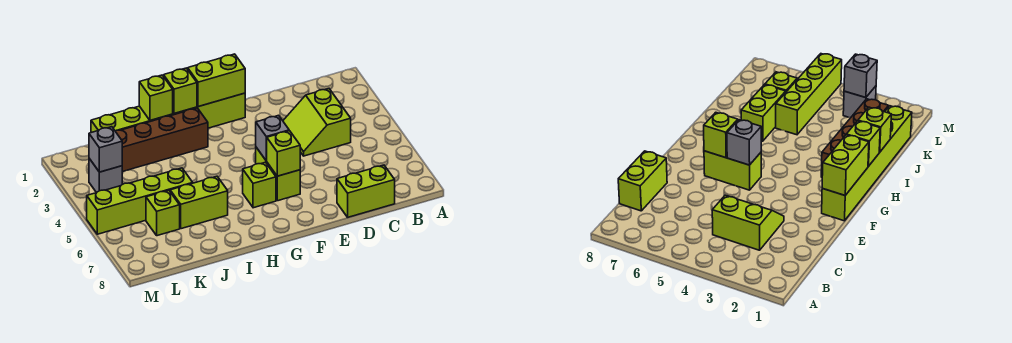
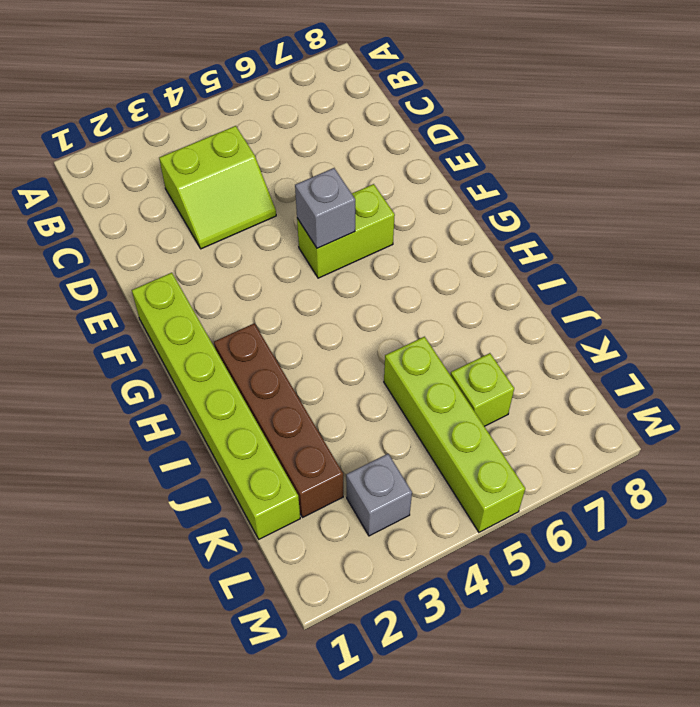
none -> lime 1x2 brick [337,165,395,217]
none -> lime 1x1 brick [243,162,276,208]
none -> lime 1x2 brick [170,176,228,229]

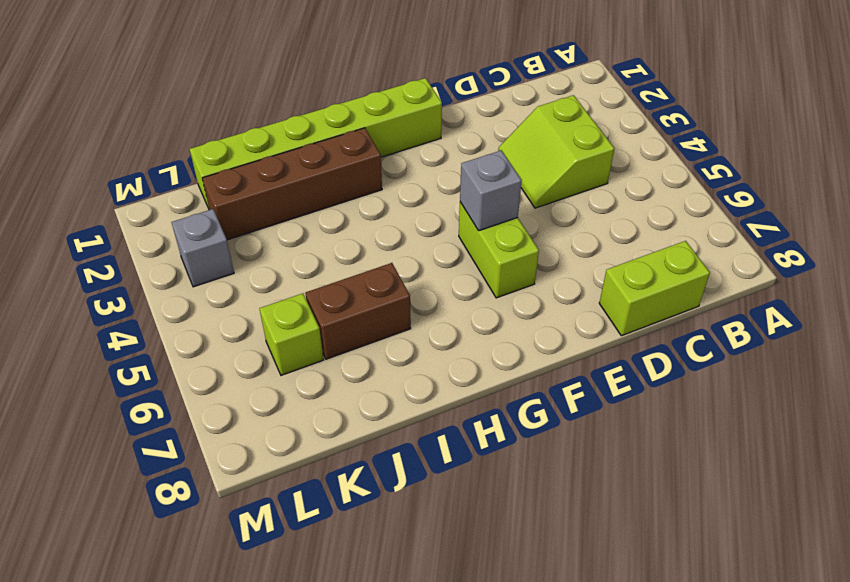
brown 1x2 brick [305,263,411,359] -> lime 1x2 brick [170,176,228,229]
none -> lime 1x1 brick [243,162,276,208]
none -> lime 1x4 brick [87,168,192,234]
none -> lime 1x2 brick [188,54,245,107]

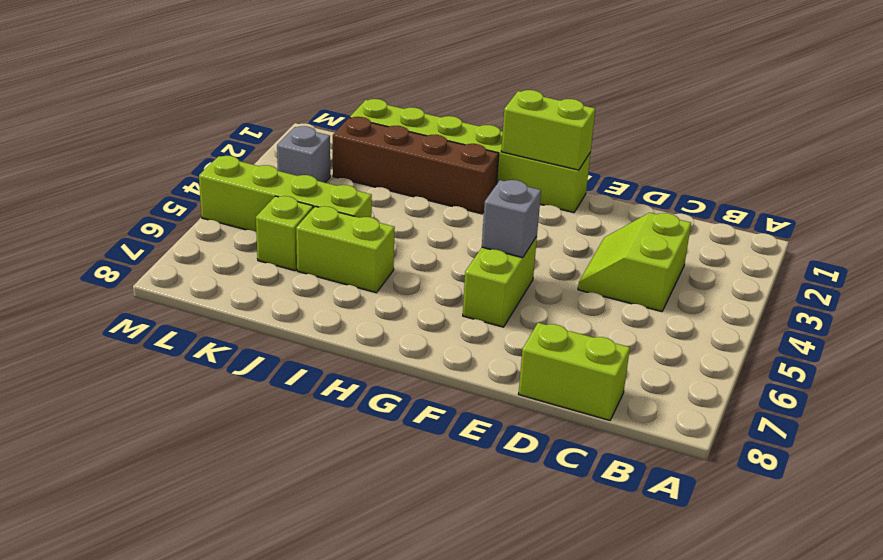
none -> lime 1x1 brick [243,162,276,208]
none -> lime 1x1 brick [267,131,300,176]
none -> lime 1x1 brick [164,68,197,114]

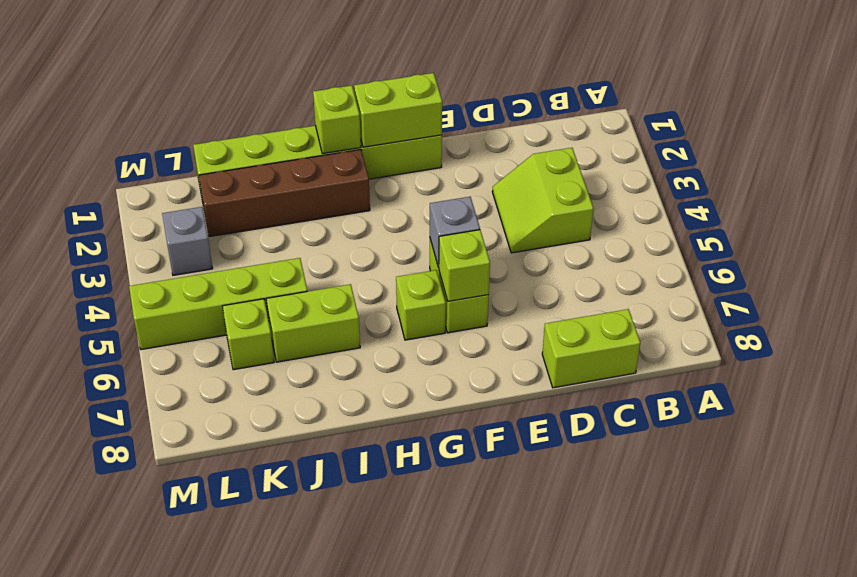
none -> lime 1x1 brick [139,75,173,120]
none -> grey 1x1 brick [89,127,122,172]

